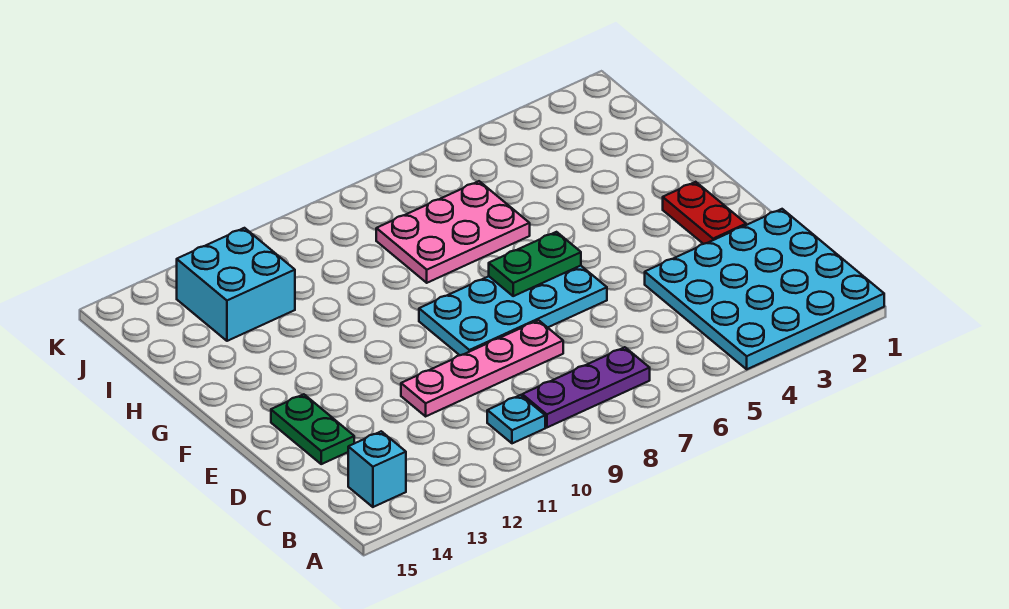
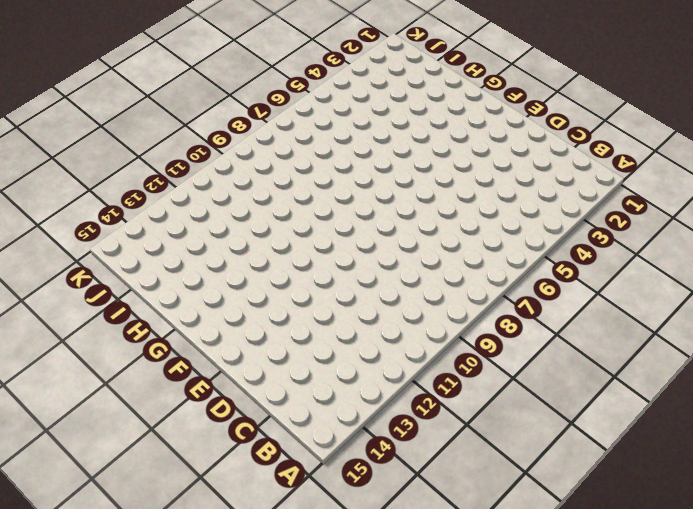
none -> cyan 4x4 plate [645,209,884,369]
none -> purple 1x3 plate [522,347,650,427]

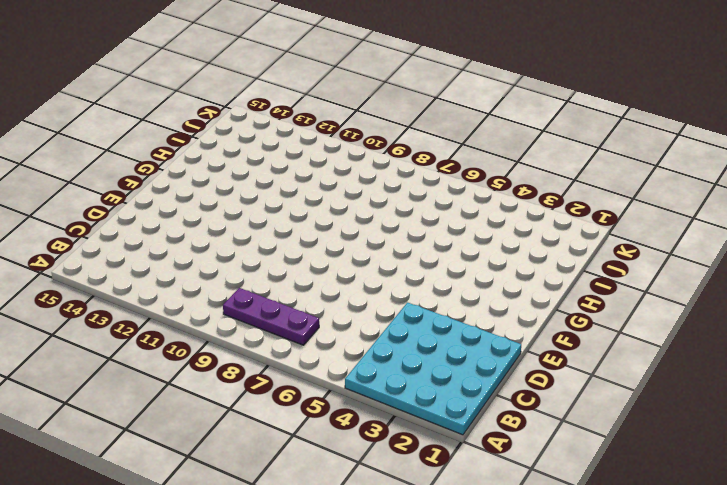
none -> cyan 1x1 plate [487,395,545,443]
none -> cyan 1x1 brick [348,431,406,507]

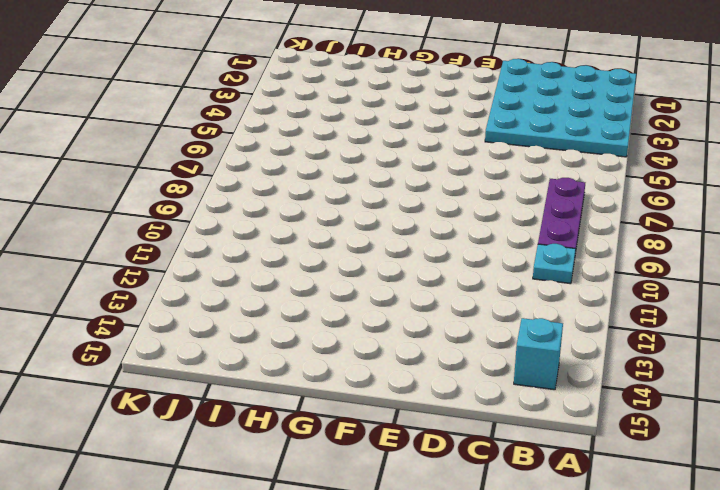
none -> pink 1x4 plate [401,320,563,416]
none -> green 1x2 plate [271,394,354,464]

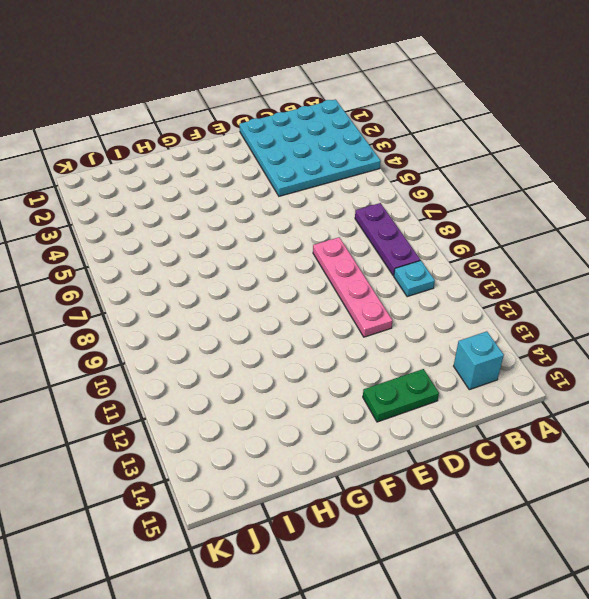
none -> red 1x2 plate [663,182,746,244]
none -> cyan 2x4 plate [419,266,607,355]

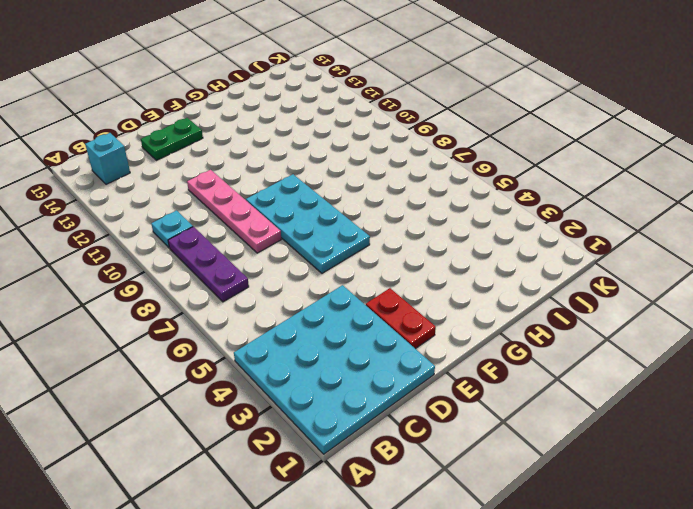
red 1x2 plate [366,288,436,349] -> red 1x2 plate turned to [663,182,746,244]
none -> pink 2x3 plate [376,181,530,283]
none -> cyan 2x2 brick [177,228,295,341]

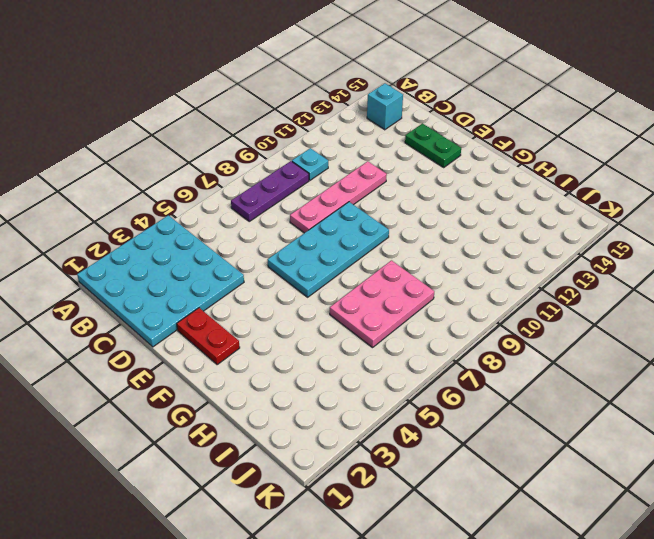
none -> cyan 2x2 brick [177,228,295,341]
none -> green 1x2 plate [489,232,581,296]

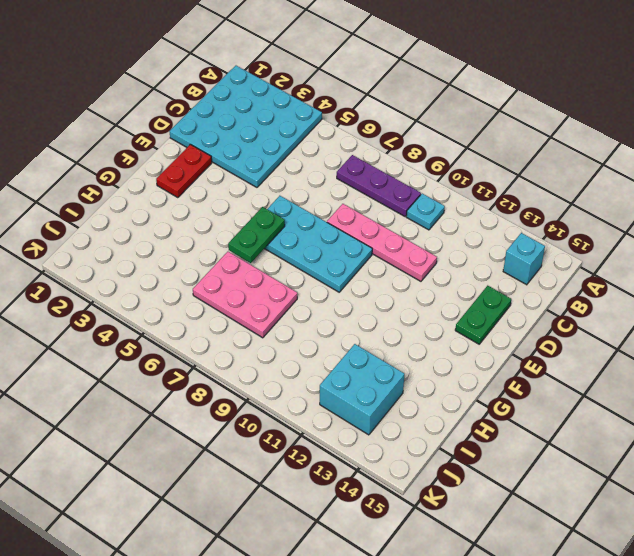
green 1x2 plate [228,207,285,263] -> green 1x2 plate turned to [489,232,581,296]

